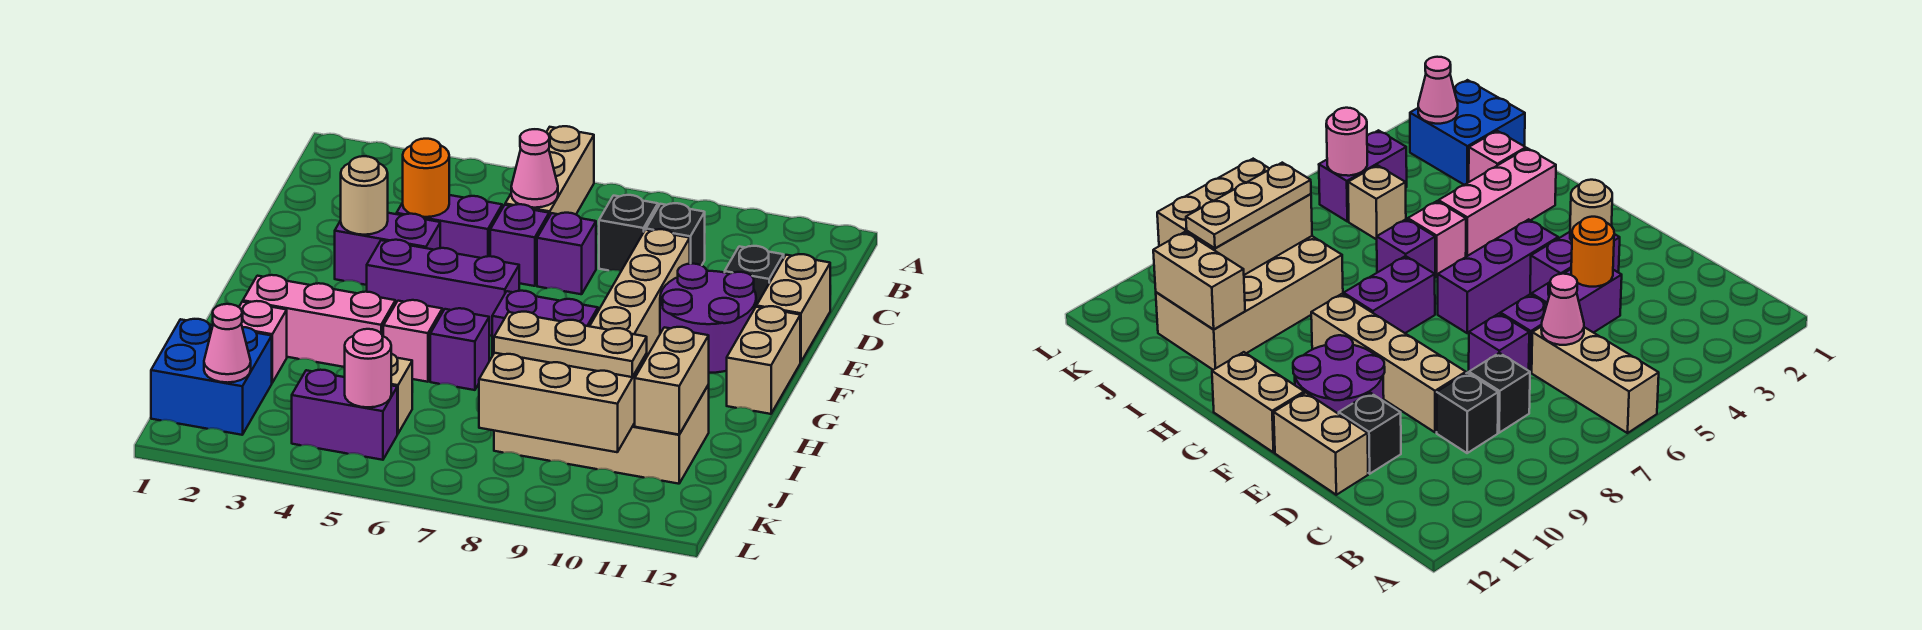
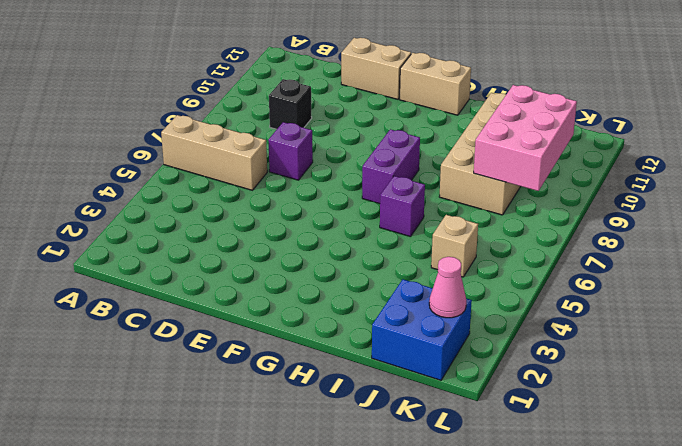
pink 2x3 brick [474,85,577,191] -> tan 2x3 brick [479,353,647,452]
none -> black 1x1 brick [599,195,658,271]
none -> purple 1x2 brick [397,195,502,258]
none -> purple 1x1 brick [490,204,549,286]
none -> tan 1x4 brick [590,229,690,356]

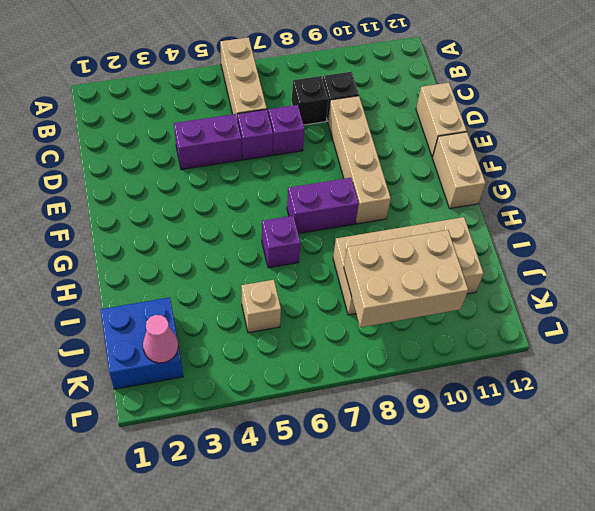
none -> black 1x1 brick [725,246,784,307]
none -> purple 1x2 brick [335,213,440,285]
none -> purple 2x2 round brick [660,264,756,373]
none -> purple 1x3 brick [367,240,519,336]

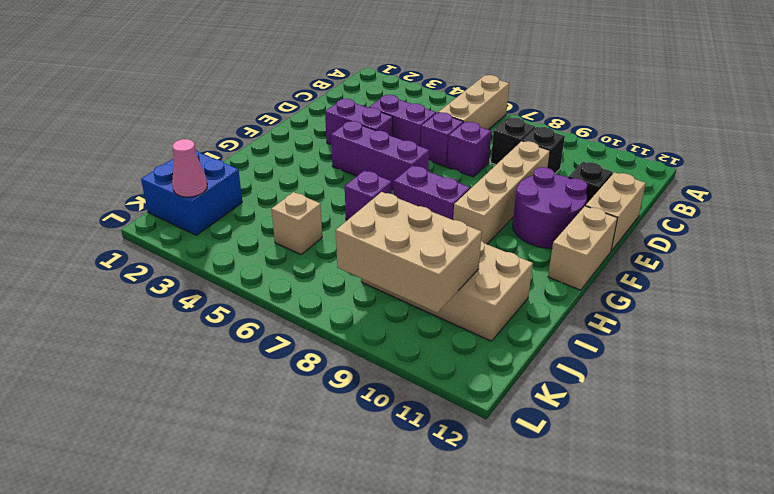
none -> pink 1x3 brick [243,275,395,367]
none -> pink 1x1 brick [383,300,442,382]
none -> pink 1x1 brick [239,301,287,383]
none -> purple 1x2 brick [292,370,397,460]

